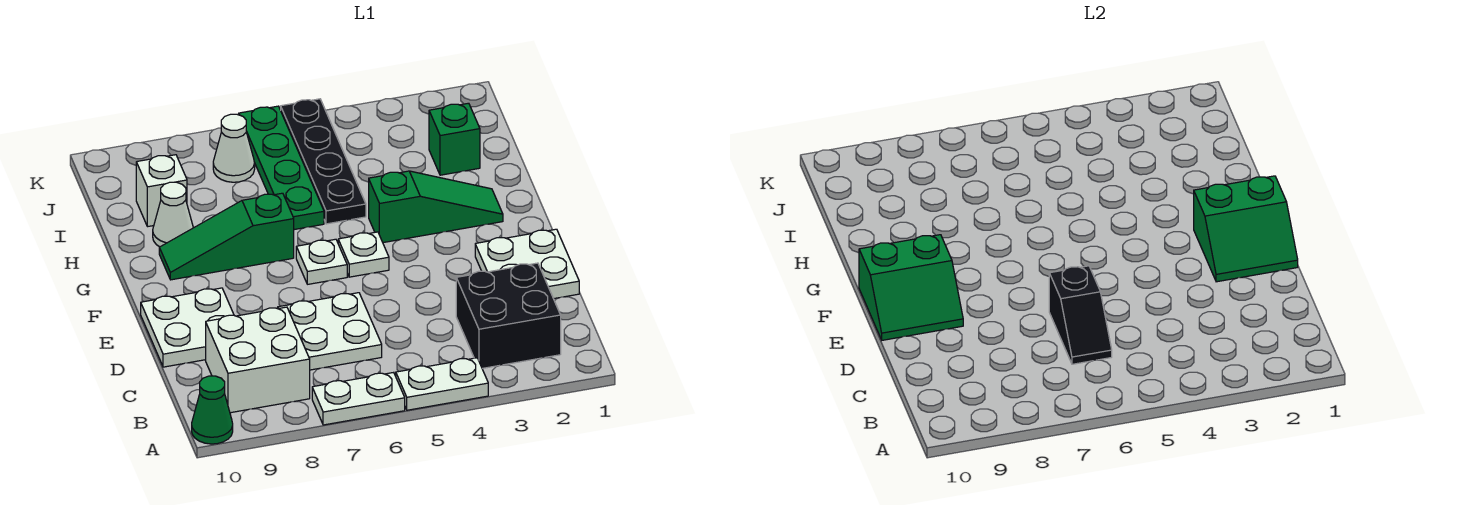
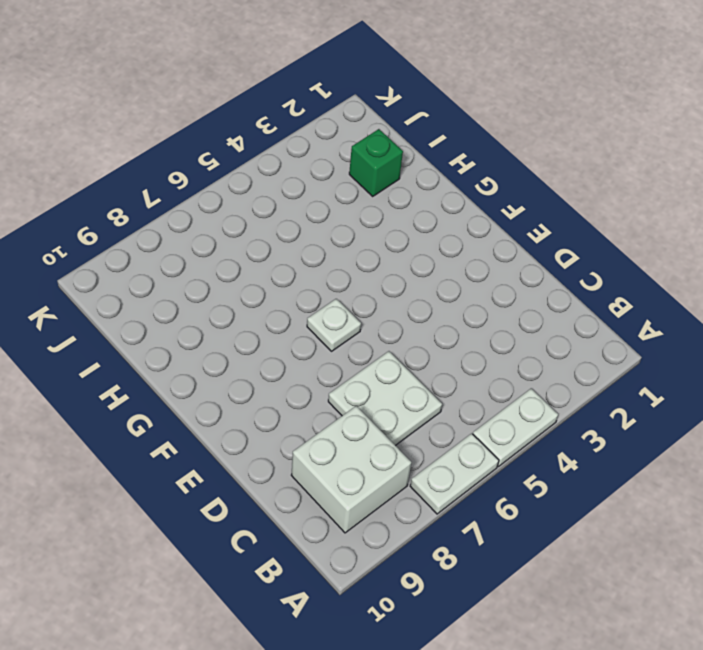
none -> green 1x1 cone [192,376,233,444]
none -> black 2x2 brick [456,263,561,368]
none -> white 2x2 plate [475,229,579,299]

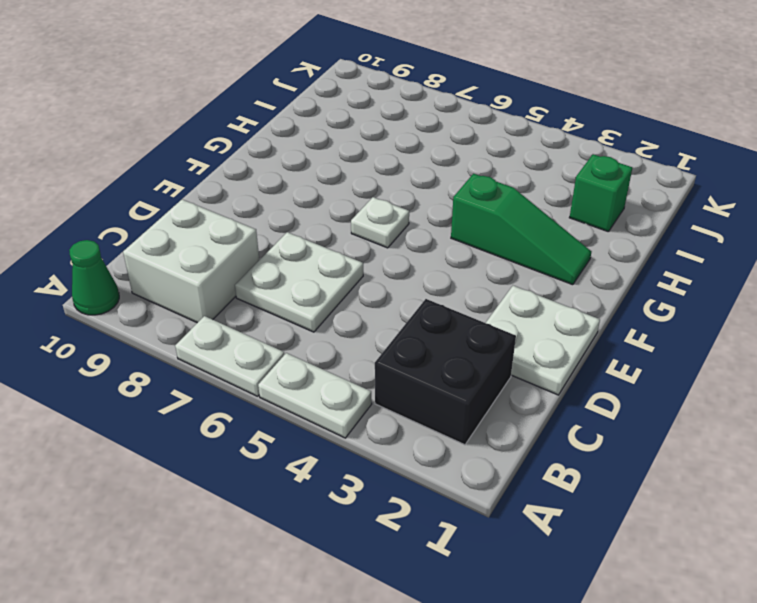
none -> white 2x2 plate [141,288,234,367]
none -> white 1x1 plate [338,232,389,277]
none -> green 1x3 slope [159,193,294,280]

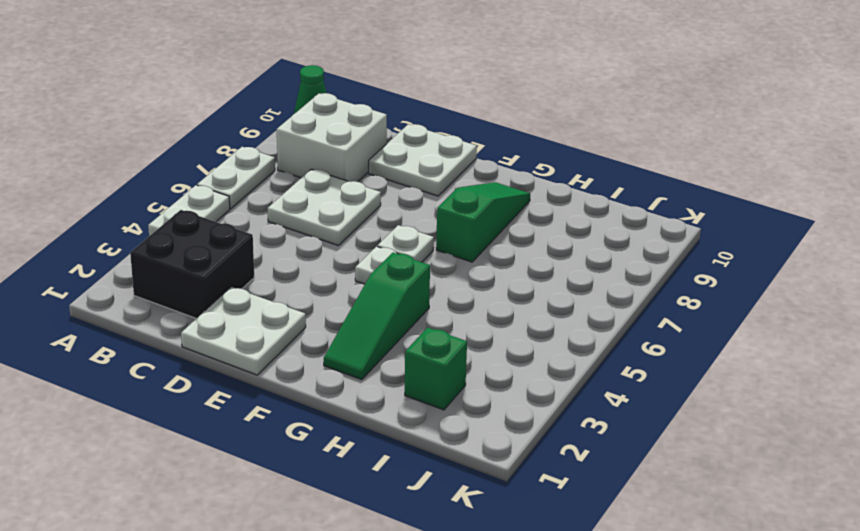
none -> black 1x4 plate [281,99,366,224]
none -> green 1x4 plate [239,106,324,230]
none -> white 1x1 cone [153,182,193,247]

